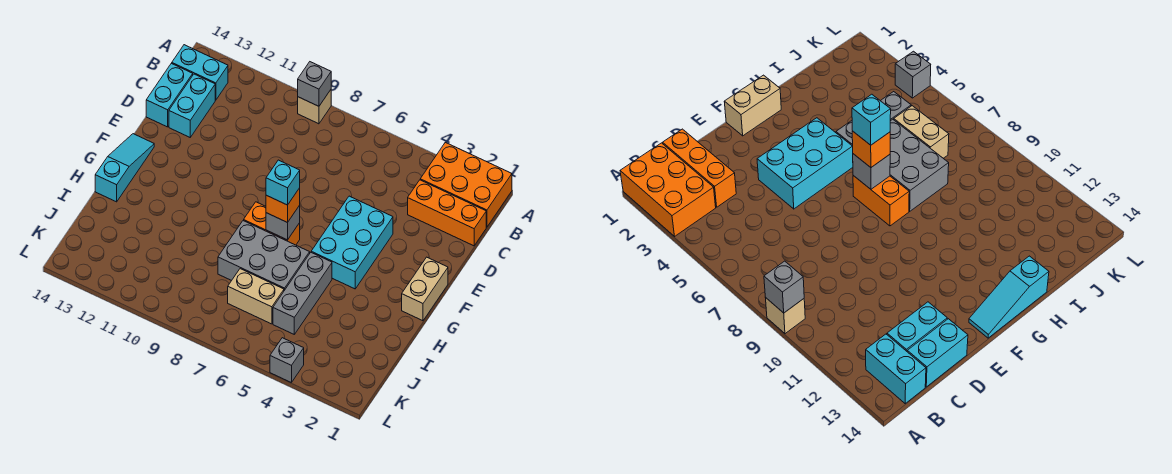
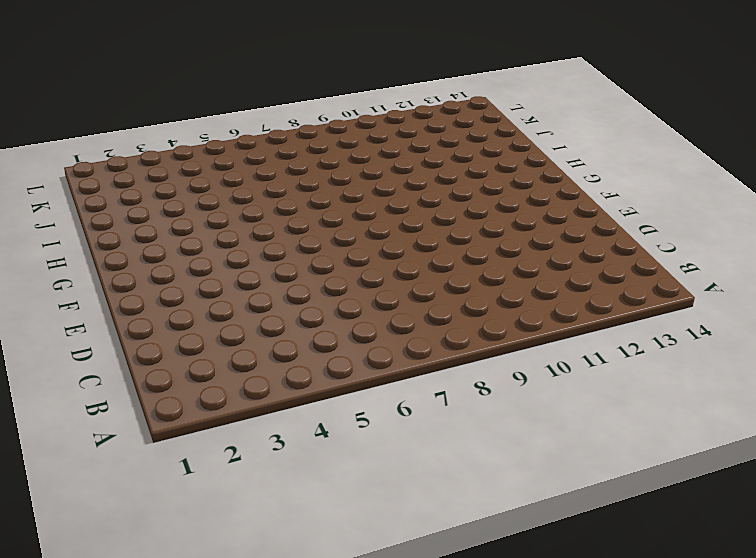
none -> orange 2x3 brick [420,142,512,227]
none -> tan 1x1 brick [298,90,331,124]
none -> cyan 1x2 brick [172,45,228,100]

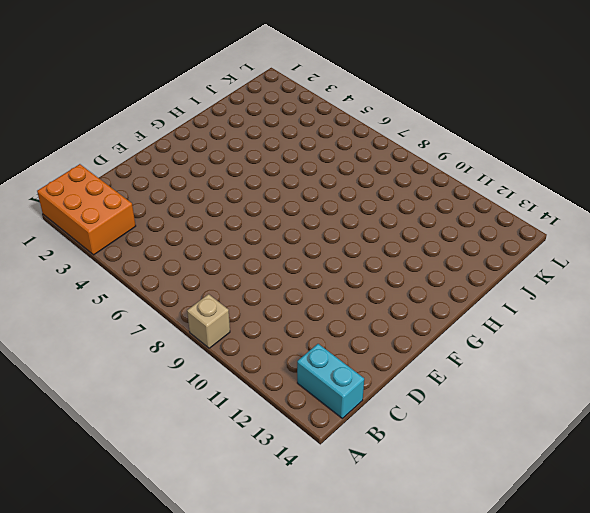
none -> orange 1x3 brick [408,180,486,246]
none -> cyan 1x2 brick [169,74,215,137]
none -> cyan 1x2 brick [146,63,193,127]

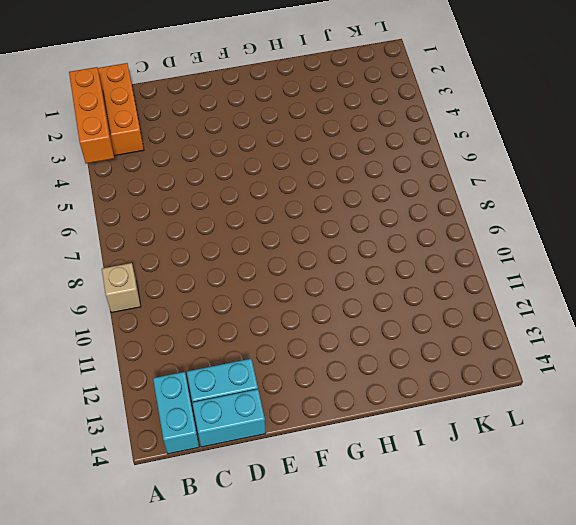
orange 1x3 brick [69,67,114,163] -> orange 1x3 brick moved to [408,180,486,246]
none -> cyan 2x3 brick [311,196,393,289]
none -> tan 1x2 brick [402,257,448,321]
none -> cyan 1x3 slope [95,134,154,202]

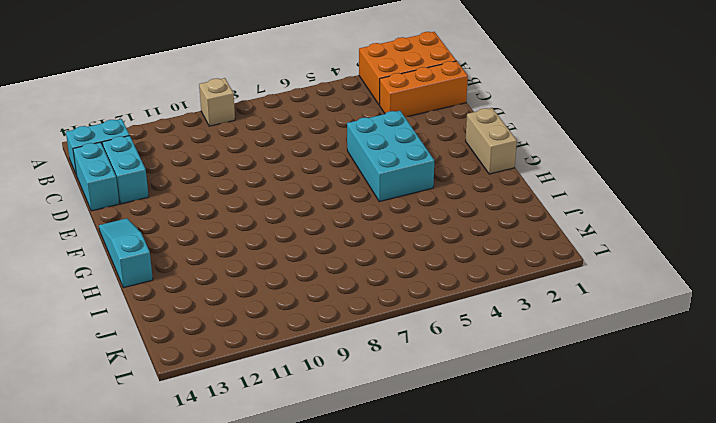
none -> orange 1x2 brick [244,202,300,245]
none -> grey 1x3 brick [273,253,332,334]
none -> grey 2x3 brick [218,221,310,291]

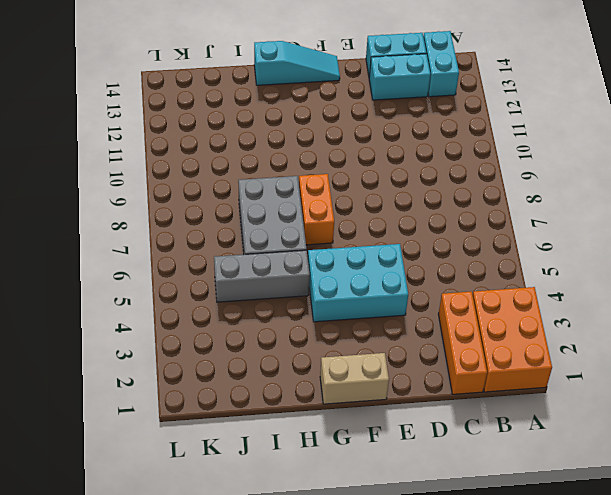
none -> tan 1x1 brick [298,90,331,124]
none -> tan 1x2 brick [228,269,284,324]
none -> grey 1x1 brick [270,338,304,383]

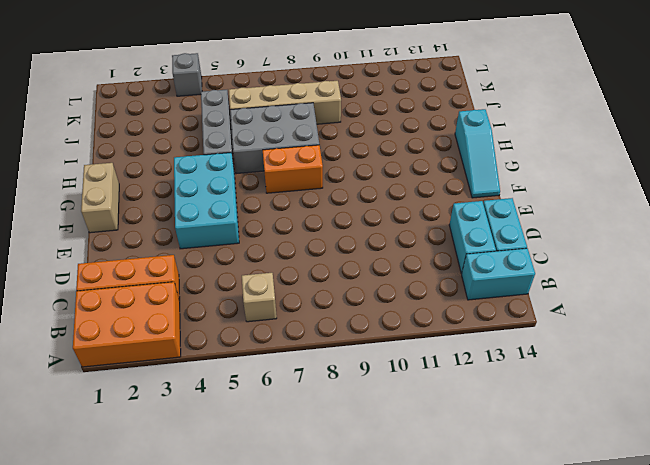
tan 1x1 brick [242,273,277,322] -> tan 1x1 brick moved to [298,90,331,124]
tan 1x4 brick [229,81,341,124] -> tan 1x2 brick [228,269,284,324]
none -> grey 1x1 brick [298,62,331,106]
none -> grey 1x1 brick [266,205,300,240]
none -> orange 1x1 brick [266,188,300,223]

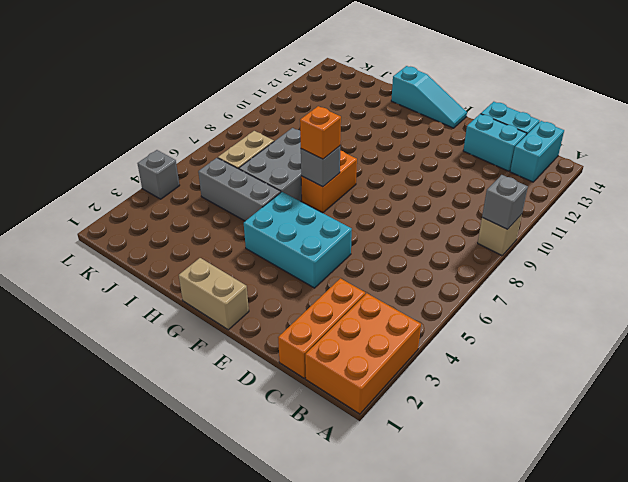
none -> cyan 1x1 brick [266,160,300,205]

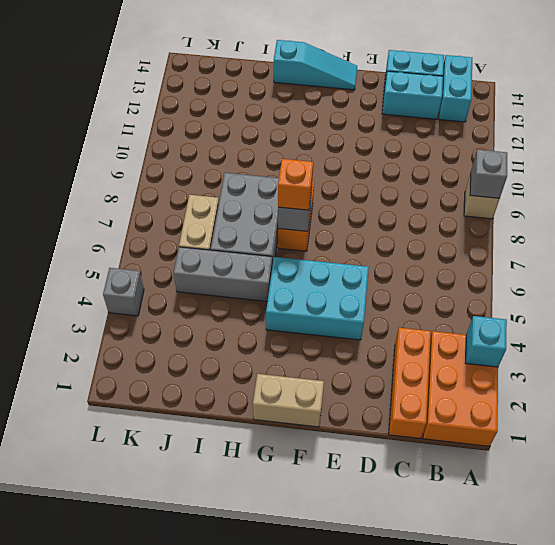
cyan 1x1 brick [465,316,507,367] -> cyan 1x1 brick moved to [266,160,300,205]

